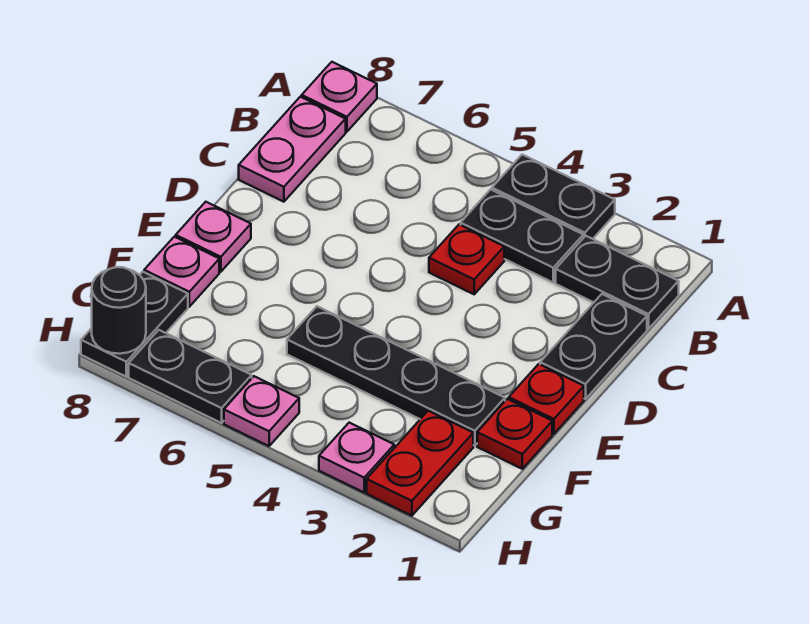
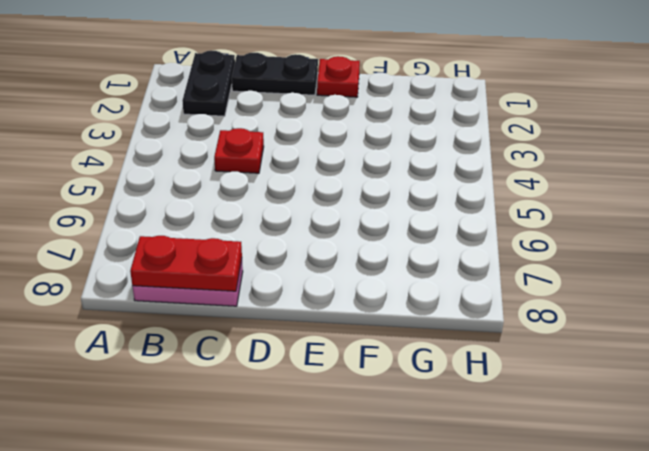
red 1x2 plate [130,236,242,291] -> red 1x2 plate moved to [367,411,473,516]
none -> black 1x2 plate [492,155,615,239]
none -> pink 1x1 plate [302,62,377,132]
none -> black 1x2 plate [461,189,583,282]

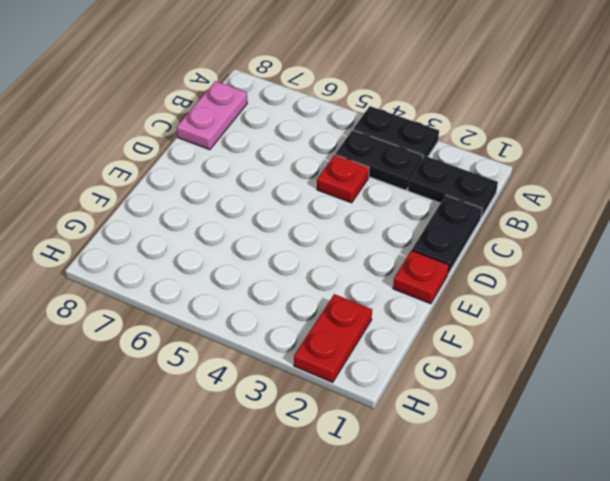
none -> pink 1x1 plate [302,62,377,132]
none -> pink 1x1 plate [176,202,251,272]
none -> red 1x1 plate [477,399,552,469]

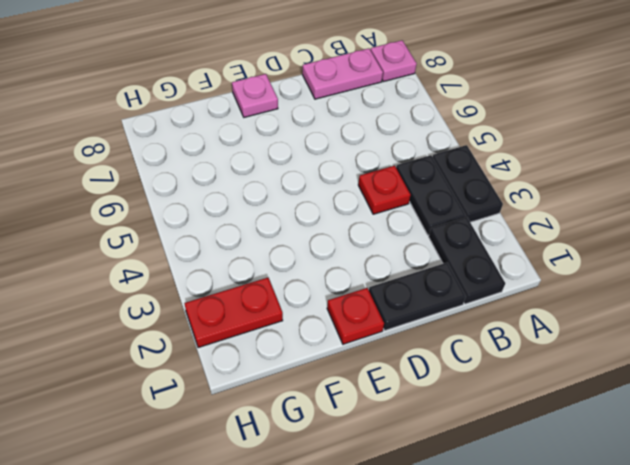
none -> red 1x1 plate [477,399,552,469]
none -> black 1x4 plate [287,306,505,446]
none -> pink 1x1 plate [144,237,219,307]

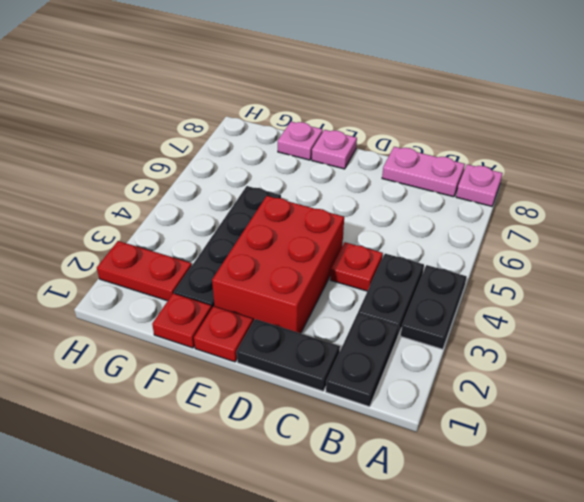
red 2x3 brick [212,196,344,334] -> none
none -> black 1x2 plate [81,272,188,377]
none -> pink 1x1 plate [319,423,394,492]
none -> pink 1x1 plate [224,376,299,446]

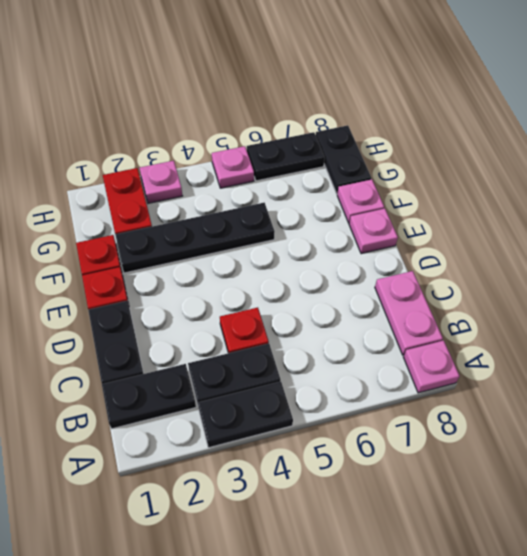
none -> black 1x1 round brick [92,267,146,354]

